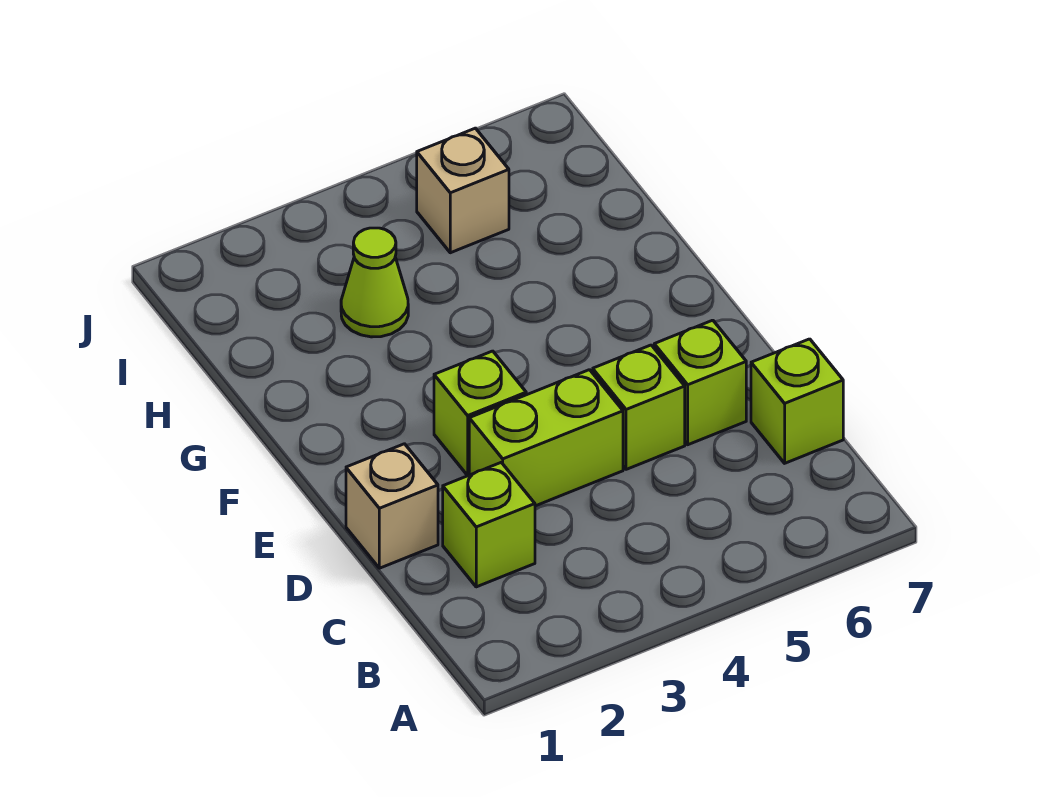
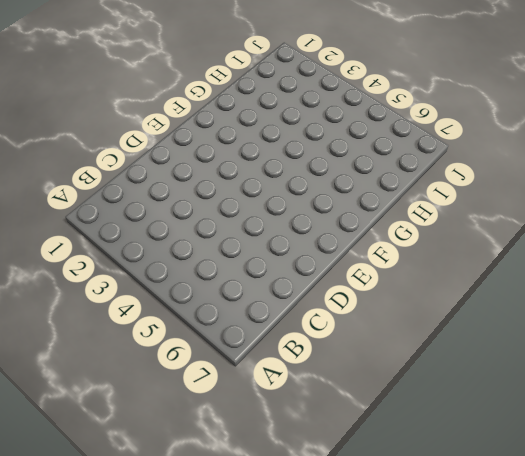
none -> lime 1x1 brick [443,462,535,587]
none -> lime 1x1 brick [751,339,843,463]

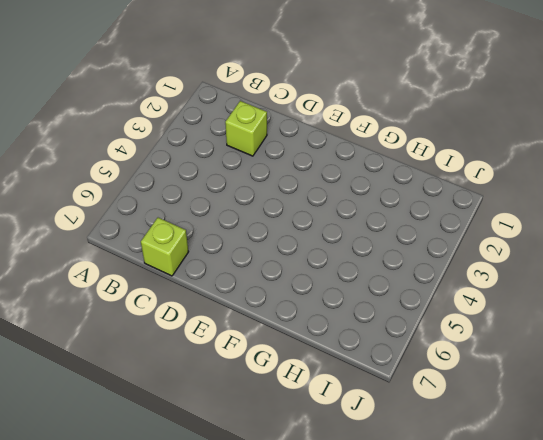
none -> tan 1x1 brick [346,444,438,568]
none -> lime 1x2 brick [469,370,623,506]

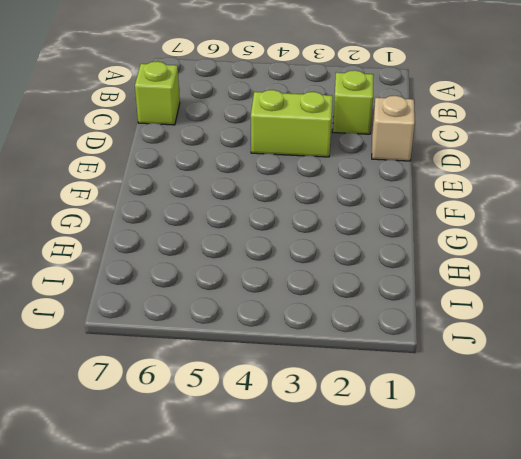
none -> lime 1x1 brick [593,345,685,469]
none -> lime 1x1 brick [654,320,746,445]

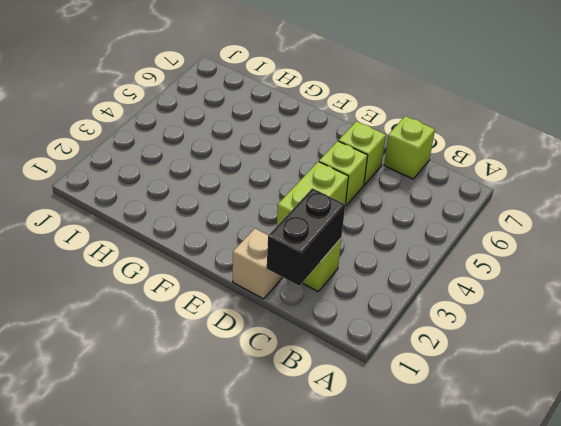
black 1x2 brick [267,188,345,286] -> none
none -> lime 1x1 brick [434,351,526,476]
none -> lime 1x1 cone [341,228,408,337]

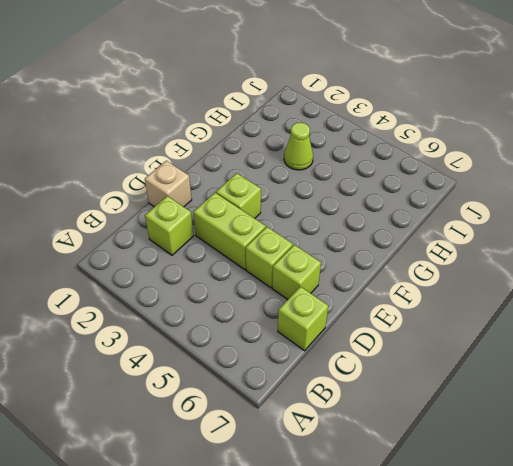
none -> tan 1x1 brick [417,128,509,253]

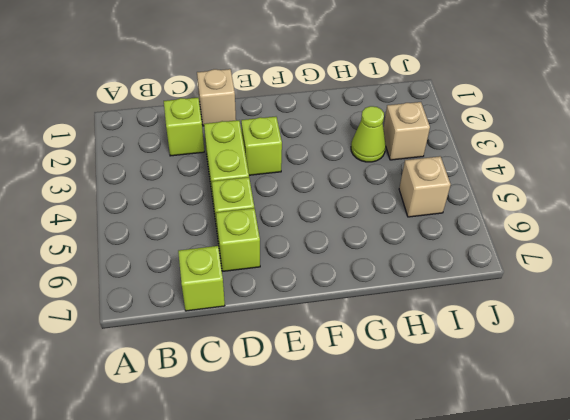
tan 1x1 brick [383,102,430,160] -> none

